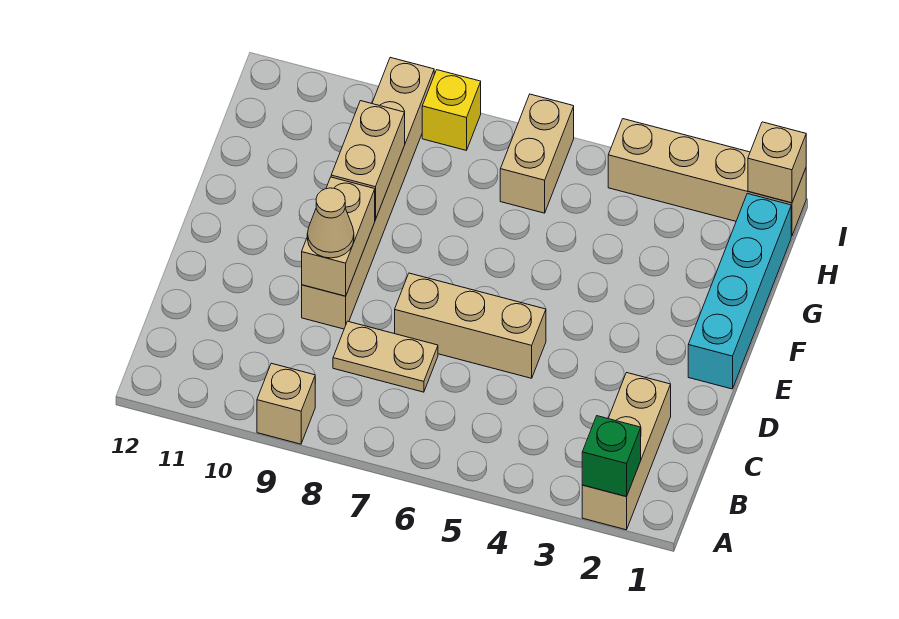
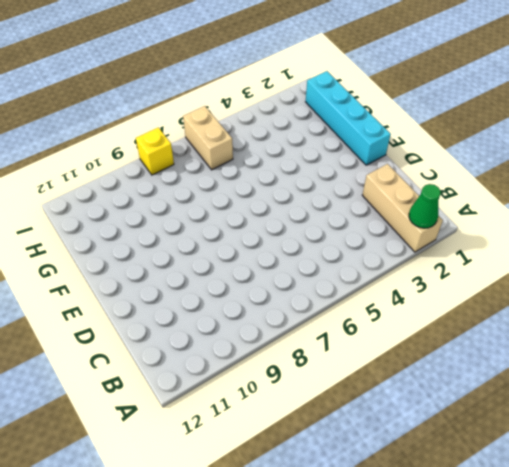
green 1x1 cone [409,184,441,228] -> green 1x1 brick [582,416,641,497]
none -> tan 1x1 brick [257,363,315,444]
none -> tan 1x2 plate [333,321,438,392]
none -> tan 1x3 brick [395,273,546,378]

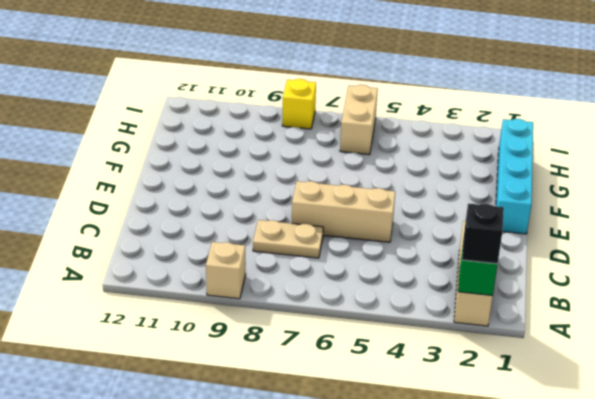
black 1x1 brick [462,204,504,264] -> none
none -> tan 1x6 brick [302,57,434,329]
none -> tan 1x4 brick [608,119,806,236]
none -> tan 1x2 brick [302,177,375,296]

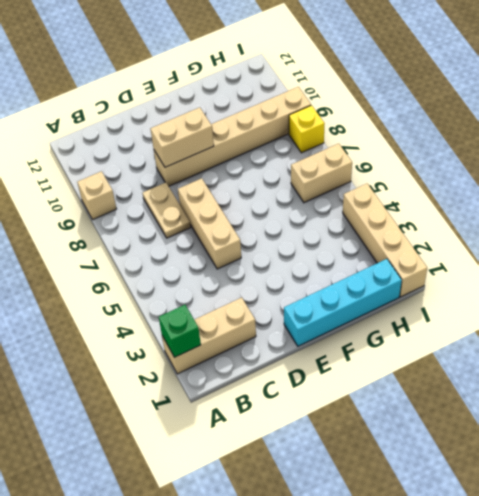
none -> tan 1x2 brick [331,101,405,220]
none -> tan 1x1 brick [748,122,806,203]
none -> tan 1x1 cone [307,188,354,258]

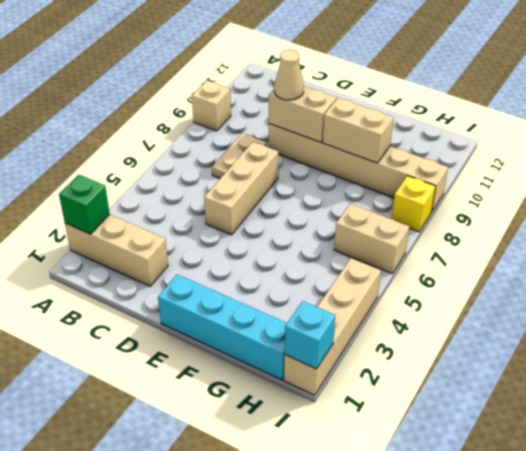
cyan 1x1 brick [284,301,335,369] -> tan 1x1 brick [748,122,806,203]

